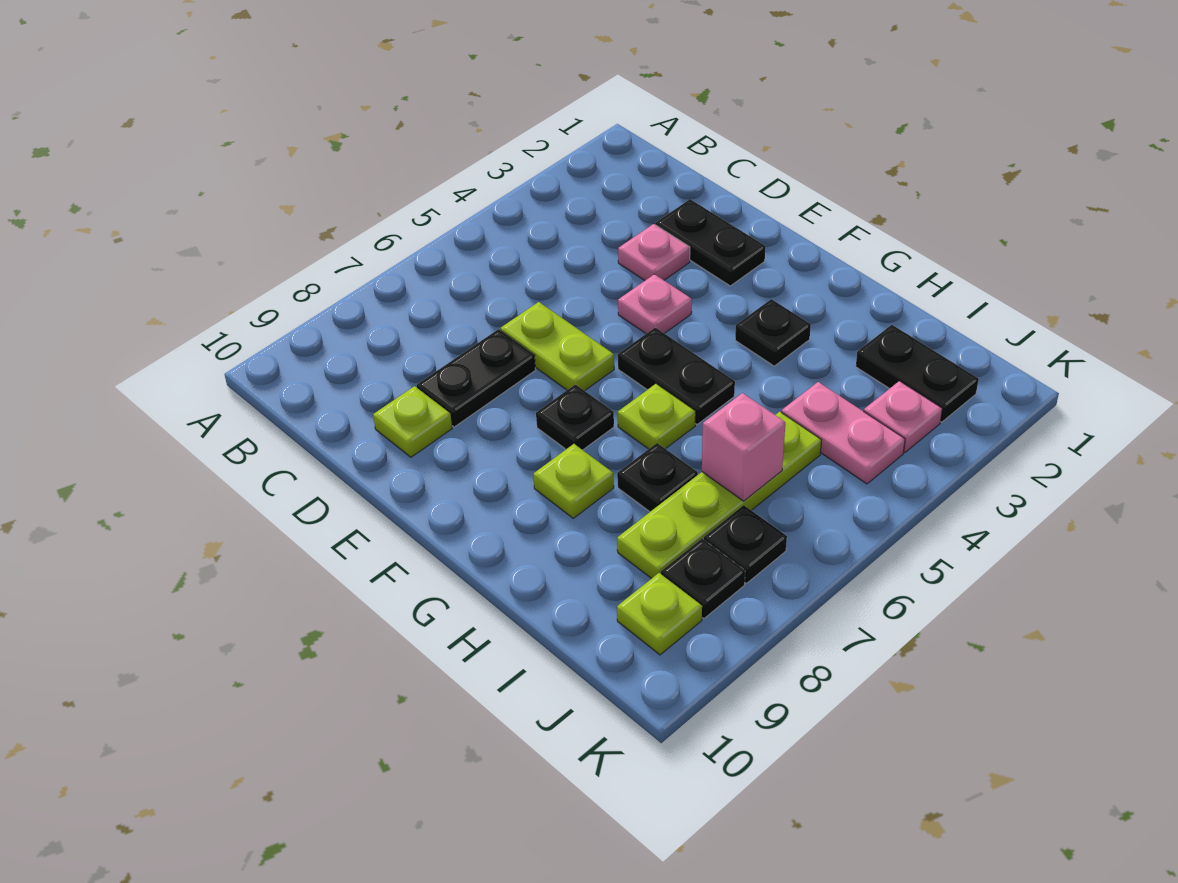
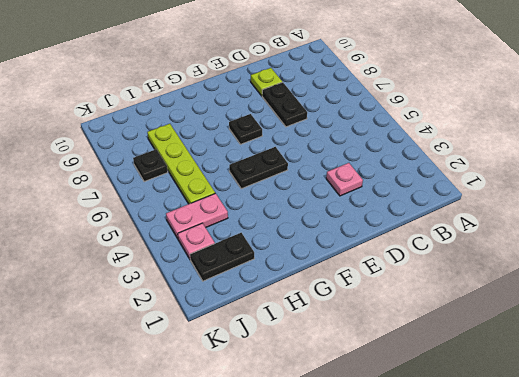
none -> black 1x2 plate [655,199,766,286]
none -> lime 1x2 plate [500,302,614,391]
none -> pink 1x1 plate [618,274,692,334]

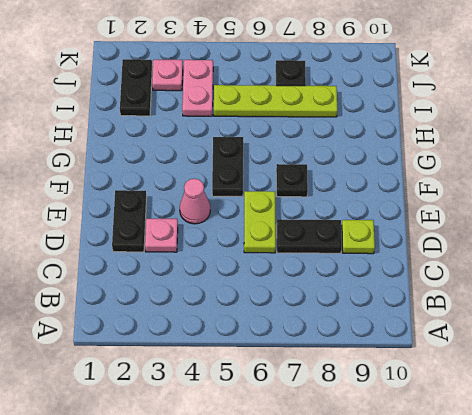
pink 1x1 cone [180,179,210,224] -> pink 1x1 plate [618,274,692,334]
none -> black 1x1 plate [735,299,811,366]
none -> lime 1x1 plate [618,384,696,449]
none -> lime 1x1 plate [533,444,614,518]

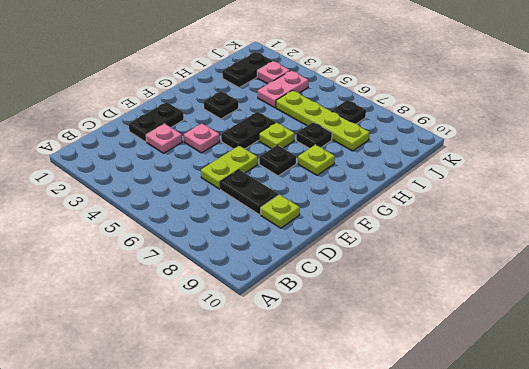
none -> black 1x1 plate [661,539,745,619]
none -> lime 1x1 plate [617,573,702,655]
none -> pink 1x1 brick [702,393,785,501]

